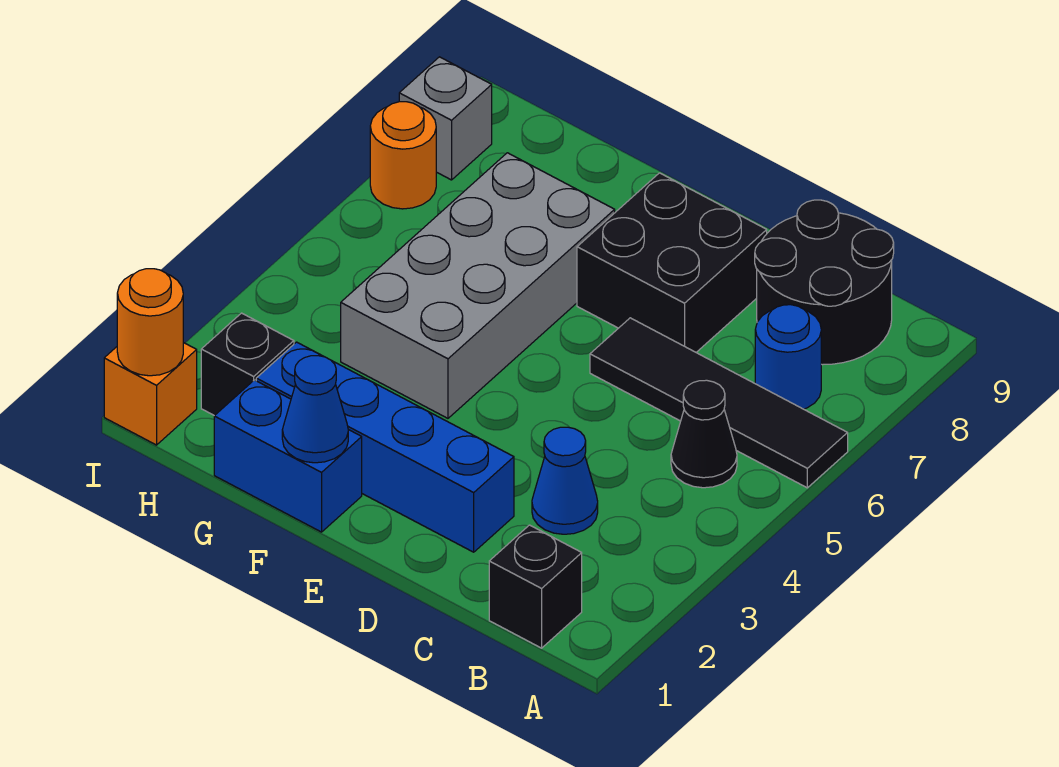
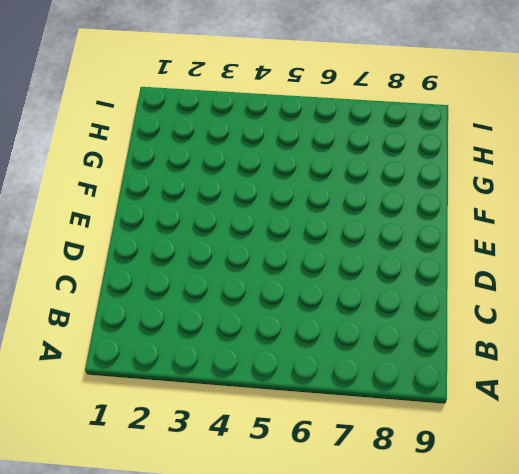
none -> black 1x4 tile [590,318,848,488]
none -> black 1x1 brick [489,525,582,648]
none -> black 1x1 cone [671,380,737,488]

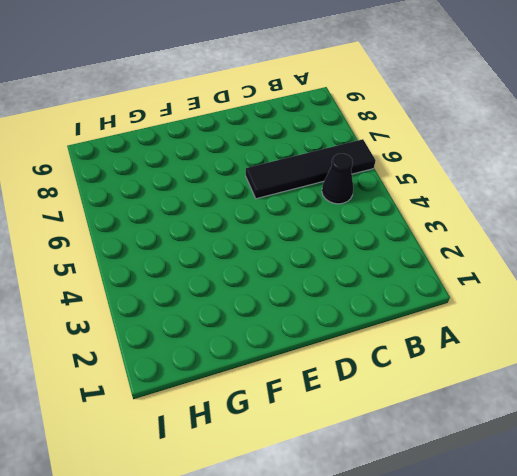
none -> black 1x1 brick [489,525,582,648]
none -> blue 1x1 round brick [755,305,821,409]
none -> black 2x2 round brick [755,200,894,365]

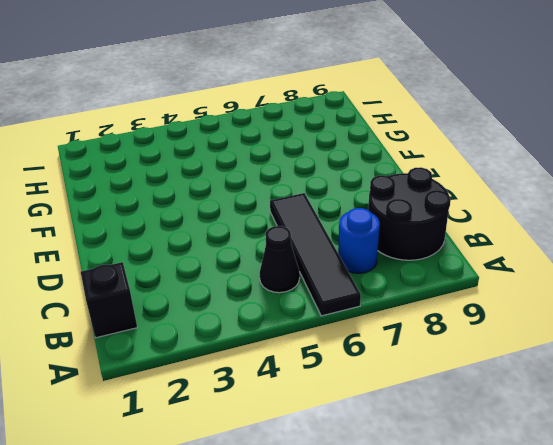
none -> blue 1x1 cone [532,427,598,534]
none -> blue 1x4 brick [256,342,514,552]
none -> black 2x2 brick [577,173,767,352]

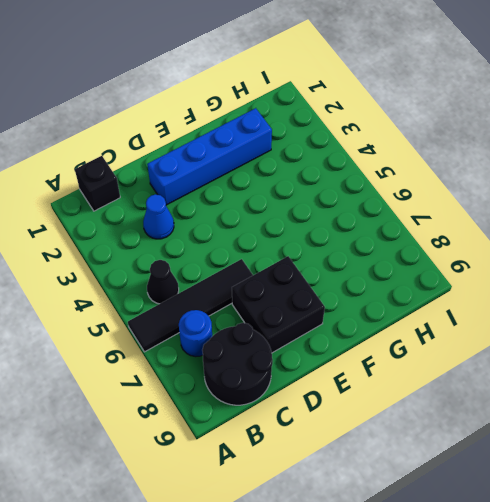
none -> blue 1x2 brick [214,380,362,532]
none -> grey 2x4 brick [341,153,615,418]
none -> black 1x1 brick [201,313,294,416]

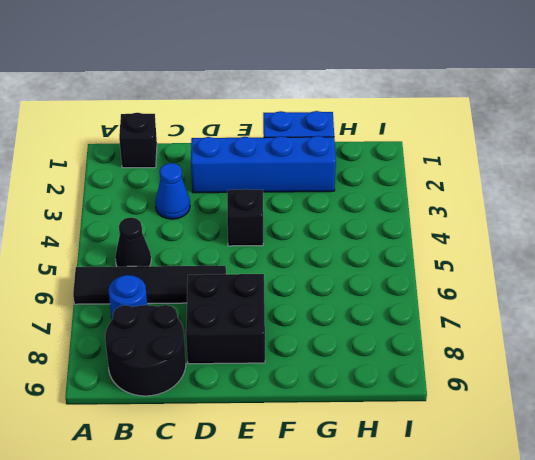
black 1x1 brick [227,189,263,246] -> black 1x1 brick moved to [201,313,294,416]
none -> grey 2x4 brick [341,153,615,418]
none -> orange 1x1 brick [104,343,197,445]
none -> orange 1x1 round brick [370,102,436,209]

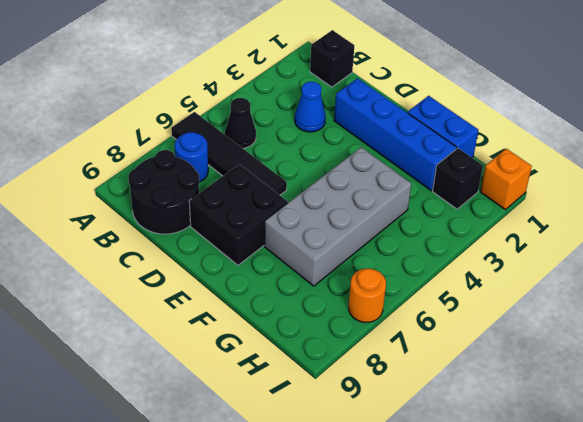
none -> grey 1x1 brick [399,57,492,180]
none -> blue 1x1 cone [282,356,348,463]
none -> orange 1x1 round brick [117,269,183,376]

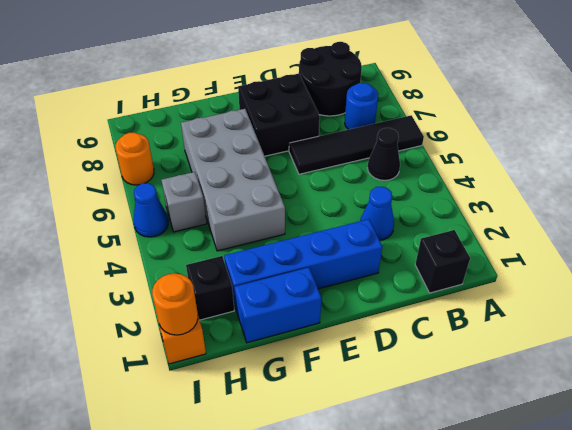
grey 1x1 brick [162,172,207,232] -> grey 1x1 brick moved to [399,57,492,180]
blue 1x1 cone [134,183,168,237] -> blue 1x1 cone moved to [282,356,348,463]

